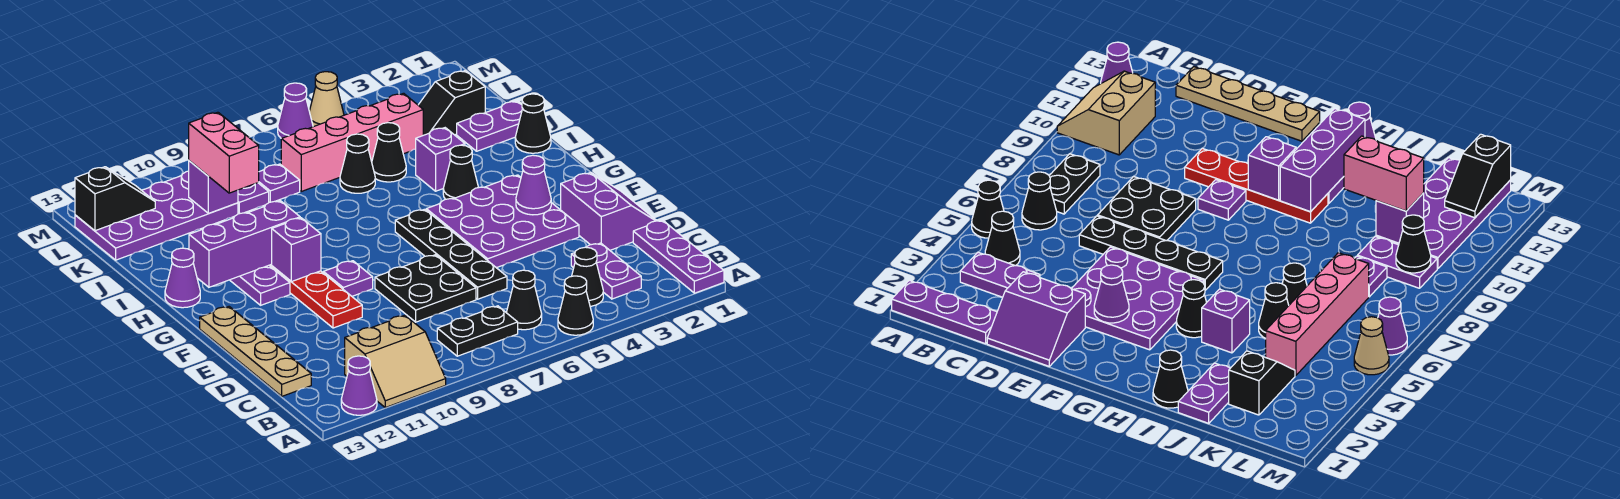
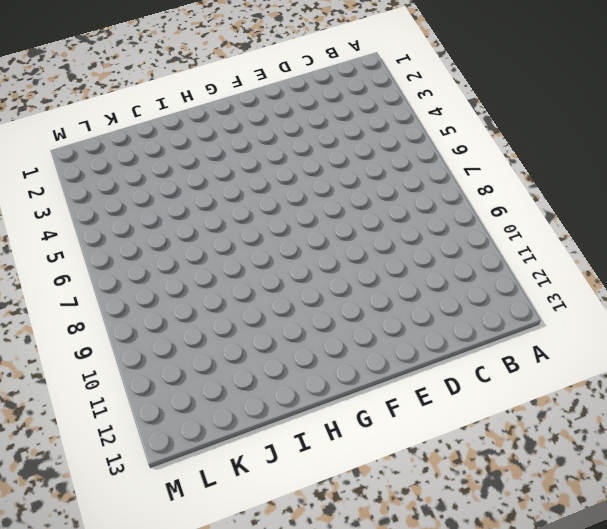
none -> purple 1x3 plate [633,220,724,293]
none -> black 1x1 cone [558,276,593,335]
none -> tan 2x2 slope [345,315,446,408]
none -> purple 1x1 cone [341,356,377,415]

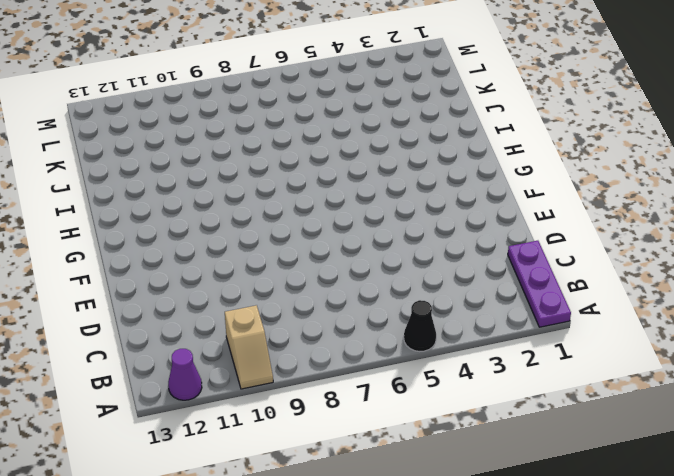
tan 1x2 slope [225,305,273,389] -> tan 2x2 slope [345,315,446,408]
none -> purple 1x2 plate [571,243,641,299]
none -> black 1x1 cone [572,247,603,306]
none -> black 1x1 cone [506,270,542,330]
none -> black 1x2 plate [437,306,518,356]

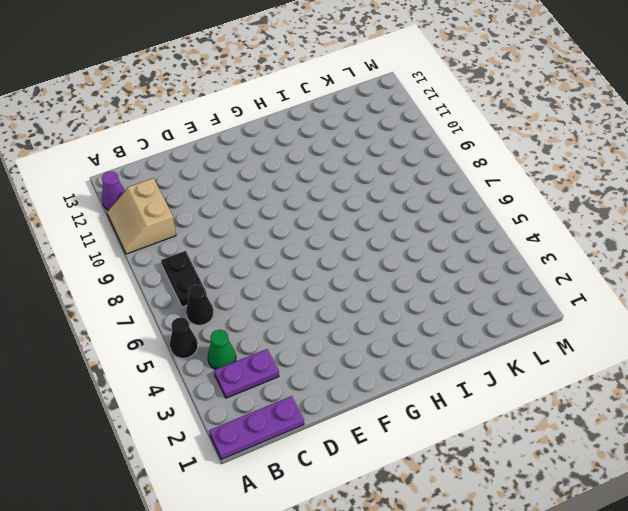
green 1x1 cone [208,330,236,370] -> black 1x1 cone [572,247,603,306]
none -> tan 1x4 plate [200,307,311,396]
none -> purple 2x2 slope [561,172,657,250]
none -> black 1x4 plate [395,209,507,299]
none -> black 2x2 plate [375,255,476,322]

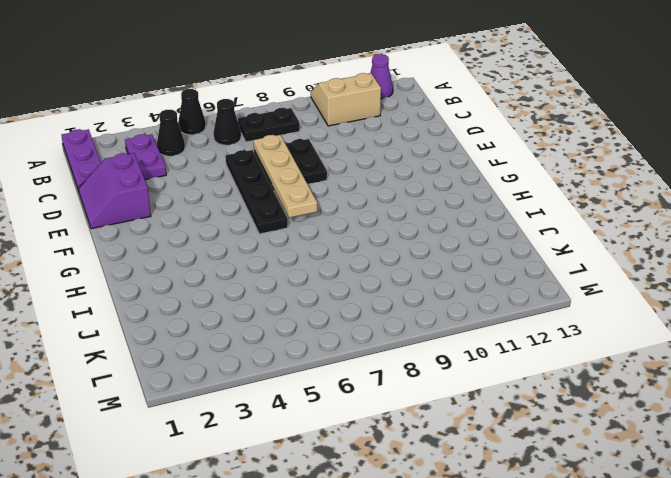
tan 1x4 plate [254,135,317,218] -> tan 1x4 plate moved to [200,307,311,396]
none -> purple 3x3 plate [426,175,579,268]
none -> red 1x4 plate [269,264,362,328]
none -> purple 1x1 plate [323,261,373,296]
none -> purple 1x2 plate [230,265,290,305]

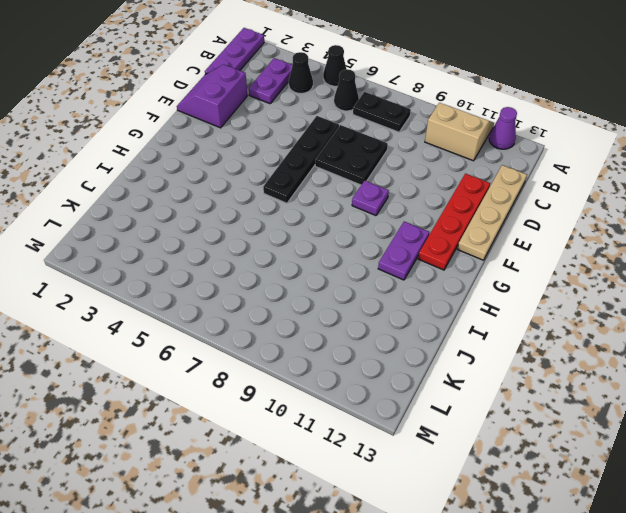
red 1x4 plate [418,174,490,270] -> red 1x4 plate moved to [269,264,362,328]
none -> purple 3x3 plate [426,175,579,268]
none -> black 1x1 cone [443,145,479,199]
none -> purple 1x1 cone [165,248,200,308]
none -> black 1x1 cone [515,94,551,153]

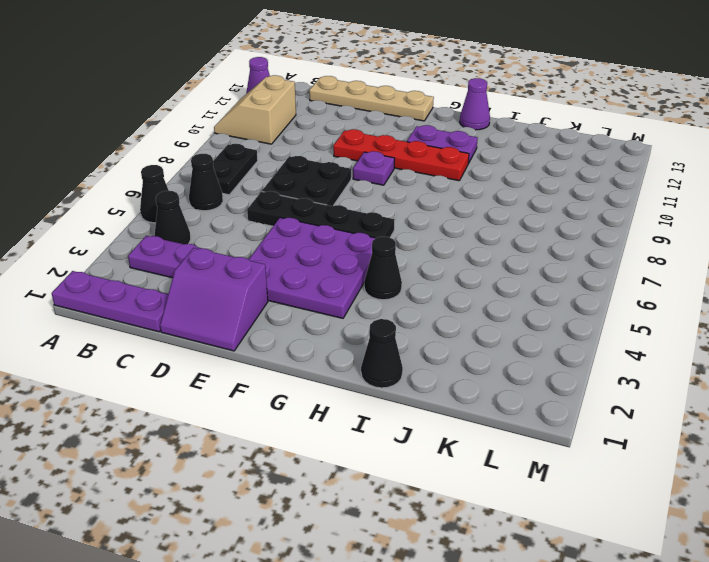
none -> purple 1x1 brick [416,128,465,191]
none -> purple 1x2 plate [457,101,523,151]
none -> black 1x1 cone [372,123,406,182]
none -> black 1x1 cone [340,134,375,193]

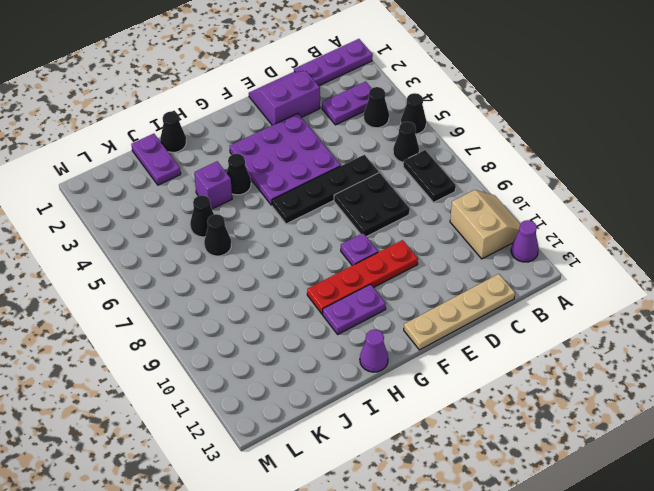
none -> black 1x2 slope [418,71,485,135]
none -> pink 1x4 brick [281,93,423,191]
none -> purple 1x1 plate [258,164,300,202]
none -> purple 1x2 plate [238,183,269,214]

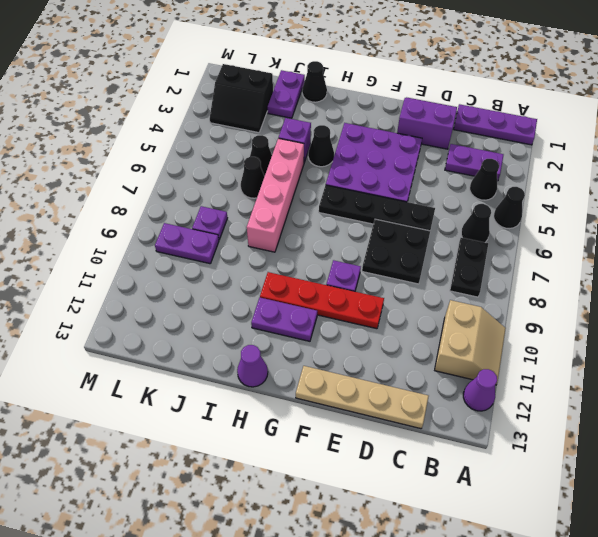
pink 1x4 brick [247,138,304,252] -> pink 1x4 brick moved to [281,93,423,191]
black 2x2 slope [210,64,273,133] -> black 1x2 slope [418,71,485,135]
none -> purple 2x4 plate [75,171,238,260]
none -> tan 1x1 cone [309,72,344,127]
none -> purple 1x1 cone [278,83,313,138]
none -> purple 1x1 cone [516,155,551,215]

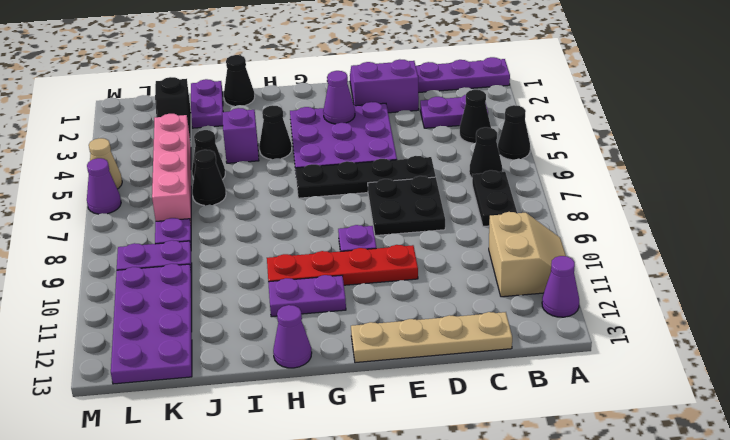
none -> purple 1x1 brick [272,218,321,282]
none -> purple 1x3 brick [189,201,300,287]
none -> purple 1x1 brick [189,161,238,213]
none -> black 1x1 cone [1396,215,1431,273]

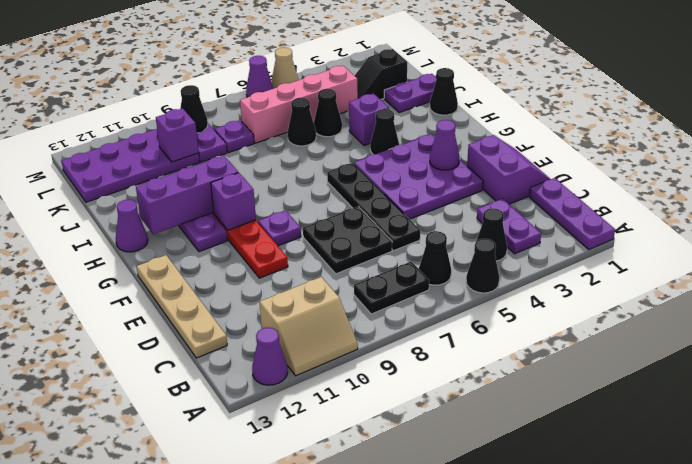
none -> black 1x2 slope [75,167,155,231]
none -> pink 1x2 brick [189,112,259,193]

